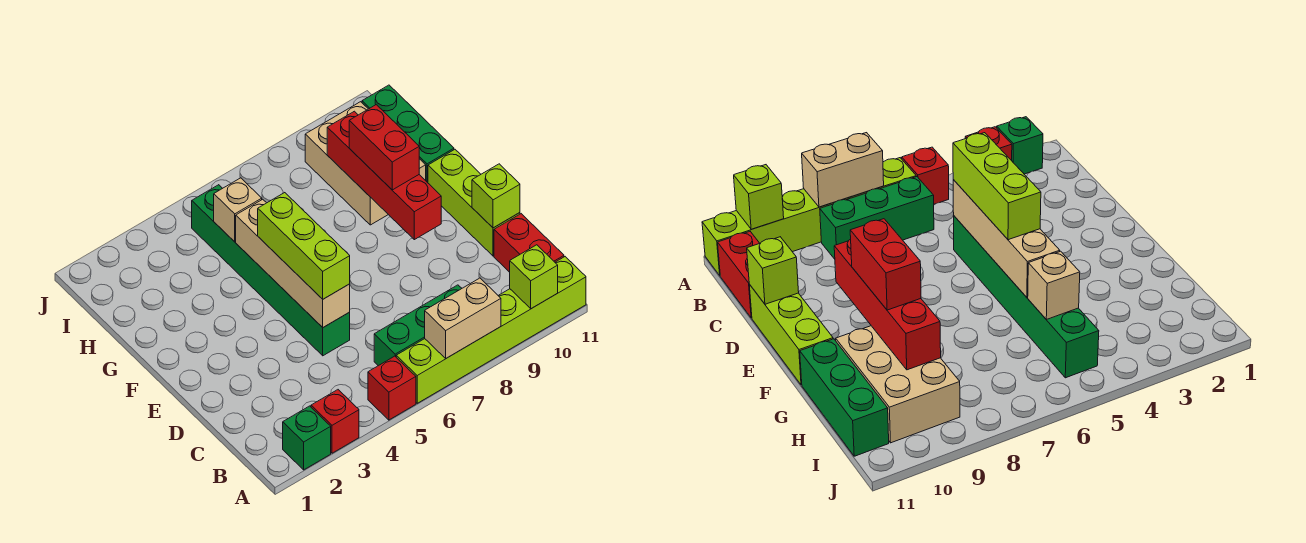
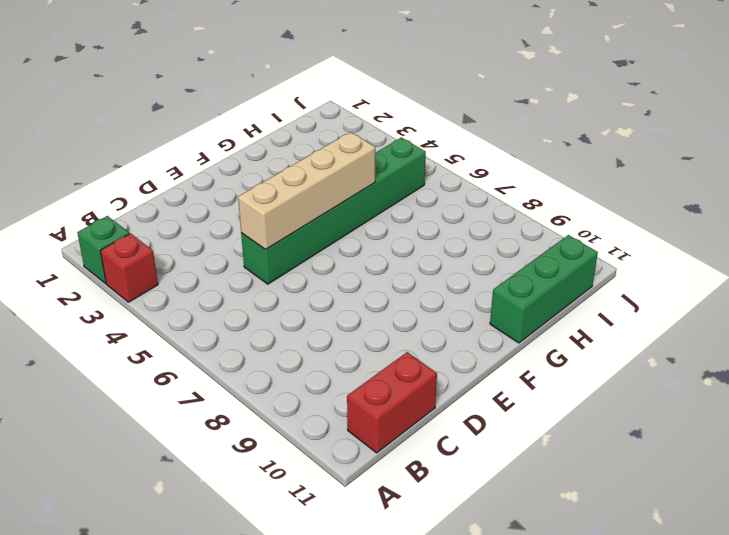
none -> red 1x1 brick [368,356,416,420]
none -> lime 1x6 brick [396,257,586,403]
none -> green 1x3 brick [374,285,462,366]

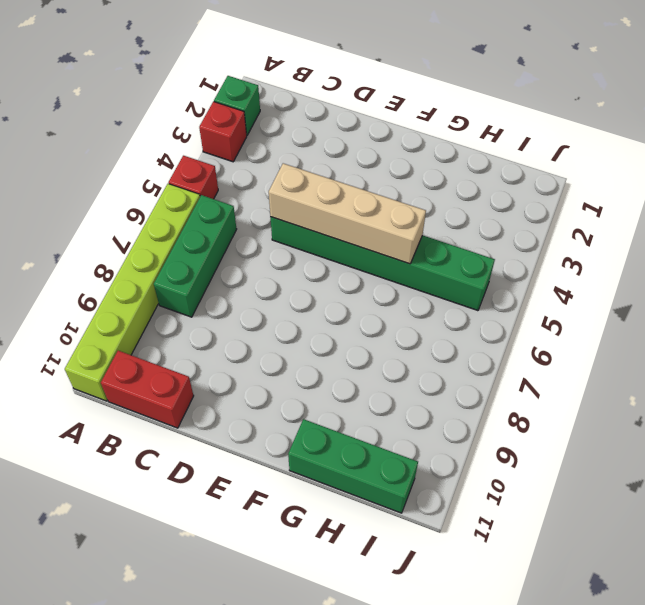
none -> lime 1x3 brick [428,150,520,256]
none -> tan 2x3 brick [305,102,426,225]
none -> tan 1x2 brick [425,278,501,358]

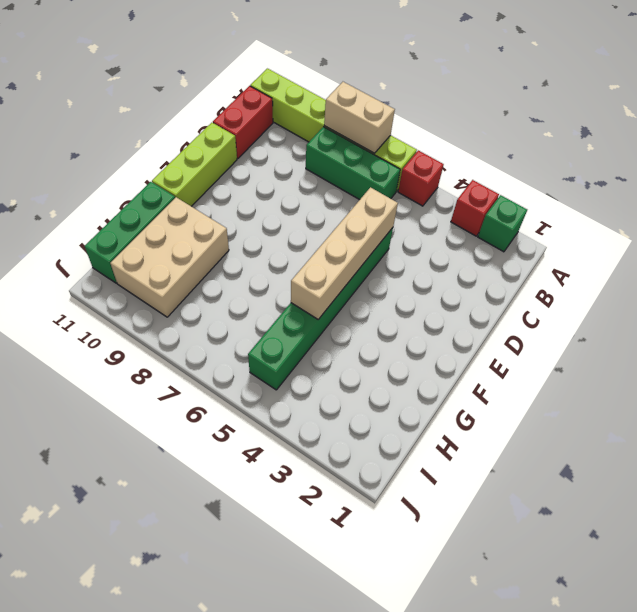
none -> lime 1x1 brick [510,245,558,309]
none -> lime 1x1 brick [472,164,520,228]
none -> red 1x4 brick [327,111,441,240]

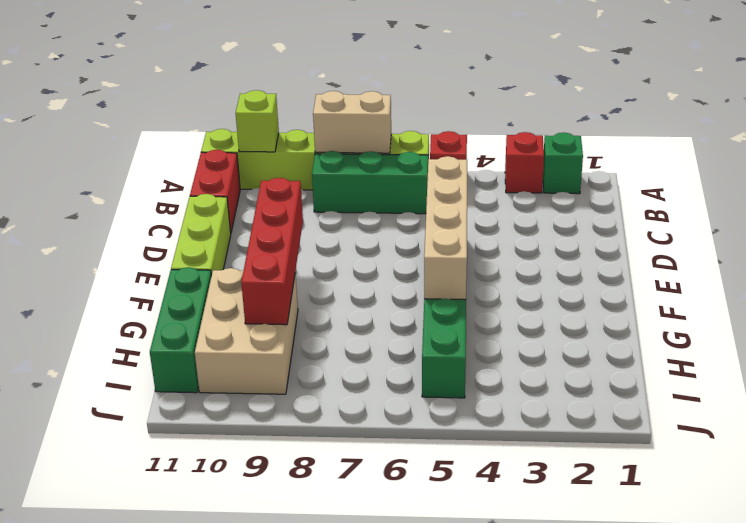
none -> lime 1x1 brick [472,164,520,228]
none -> tan 1x1 brick [214,178,262,242]
none -> lime 1x3 brick [258,193,350,299]

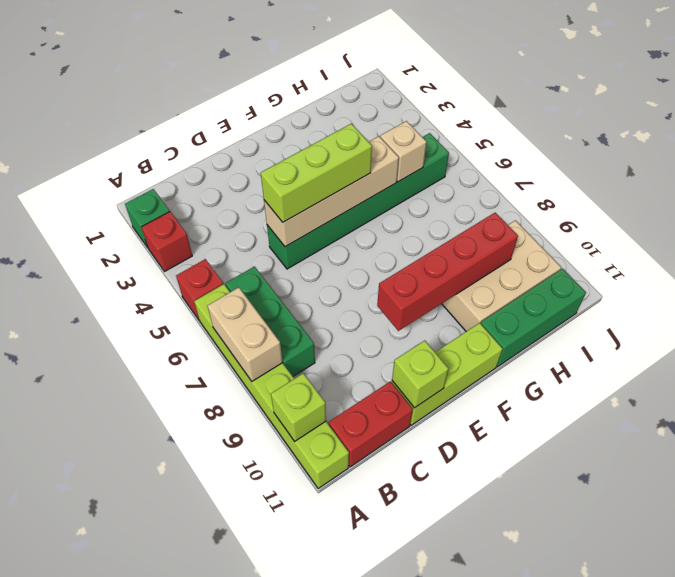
none -> red 1x2 brick [349,105,419,190]

